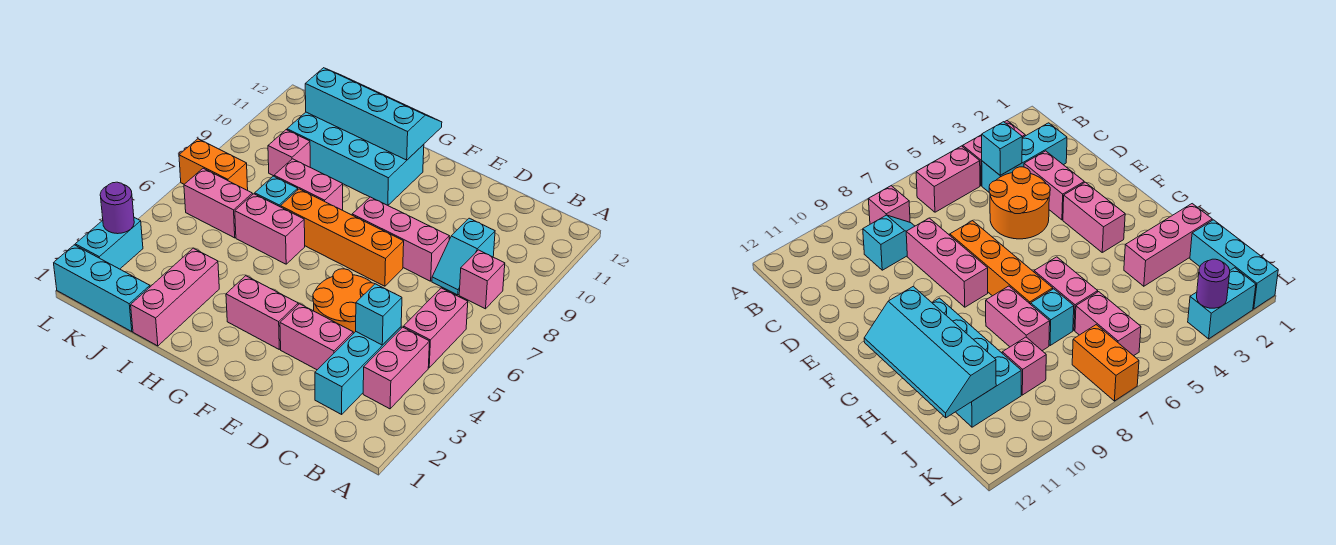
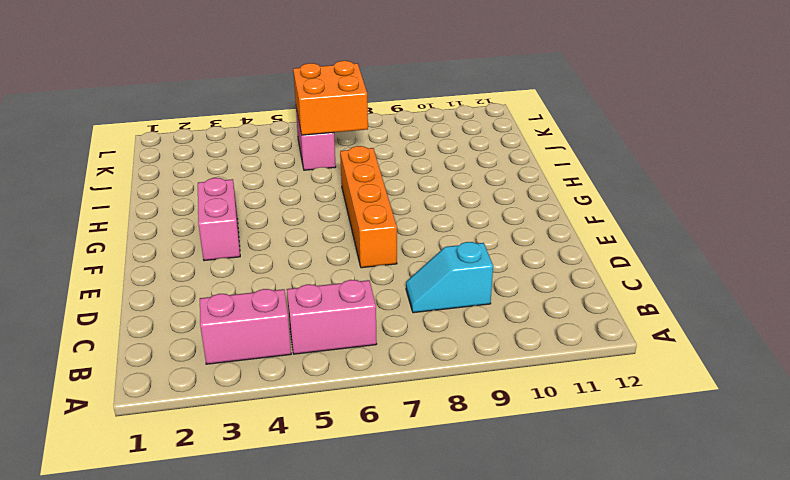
orange 2x2 brick [293,61,368,135] -> none
none -> pink 1x1 brick [459,250,505,309]
none -> cyan 1x3 brick [315,327,401,414]
none -> pink 1x2 brick [280,304,353,370]

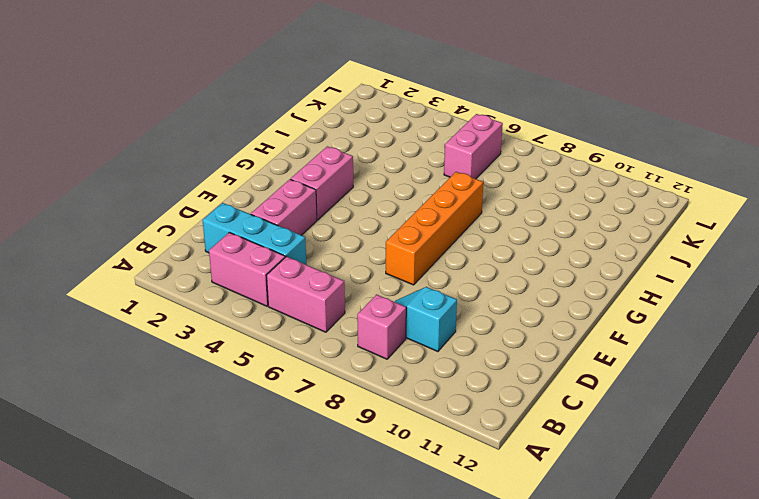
none -> orange 2x2 round brick [313,269,374,334]
none -> pink 1x3 brick [352,197,449,281]
none -> cyan 2x4 brick [287,112,424,205]

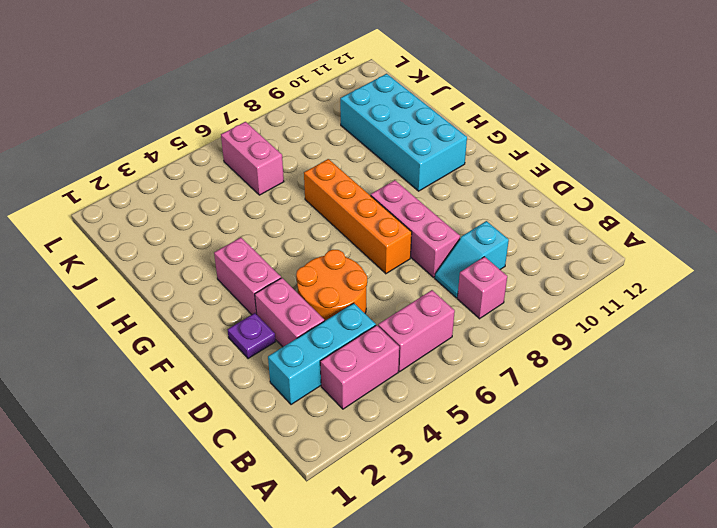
purple 1x1 plate [228,313,276,359] -> none
none -> pink 1x2 brick [235,194,305,264]
none -> pink 1x2 brick [274,159,343,210]
none -> pink 1x3 brick [131,248,219,346]

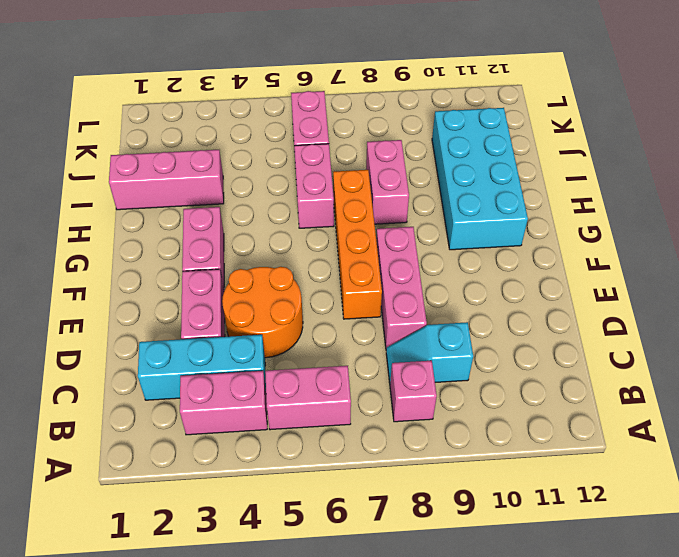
none -> cyan 1x1 brick [255,176,298,207]
none -> cyan 1x3 brick [54,245,150,332]
none -> pink 1x1 brick [268,130,310,176]

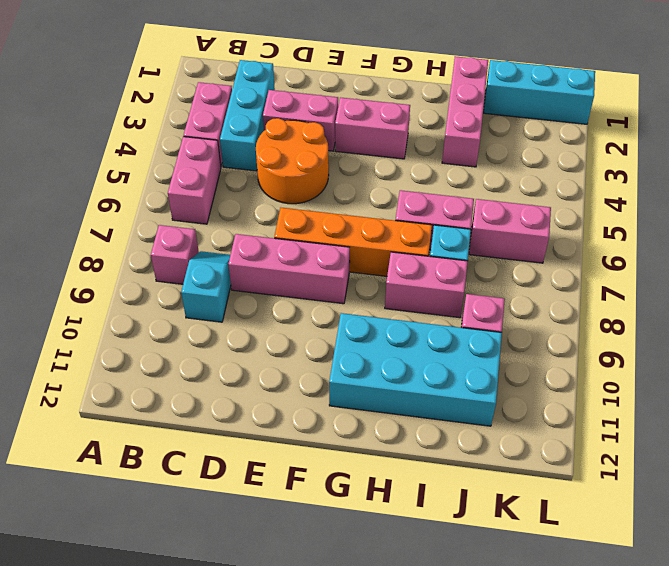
none -> orange 1x2 brick [179,139,248,190]
none -> cyan 1x2 brick [75,217,143,269]
none -> cyan 1x1 brick [356,284,402,345]

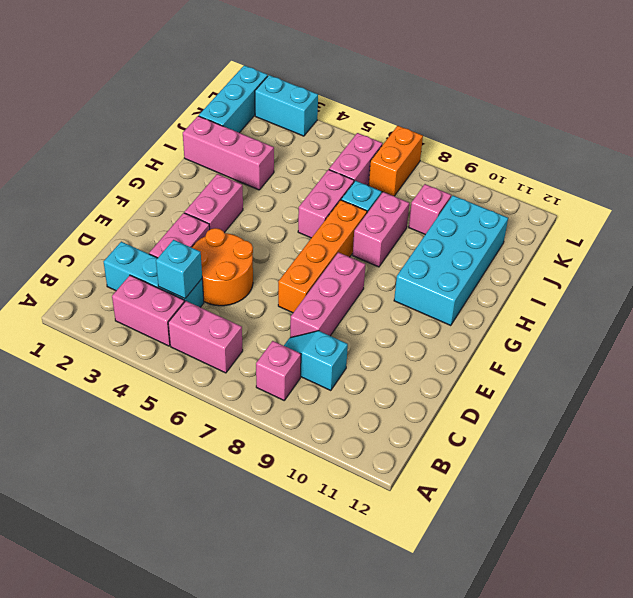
none -> cyan 2x4 slope [305,68,442,160]
none -> purple 1x1 round brick [100,182,134,234]

